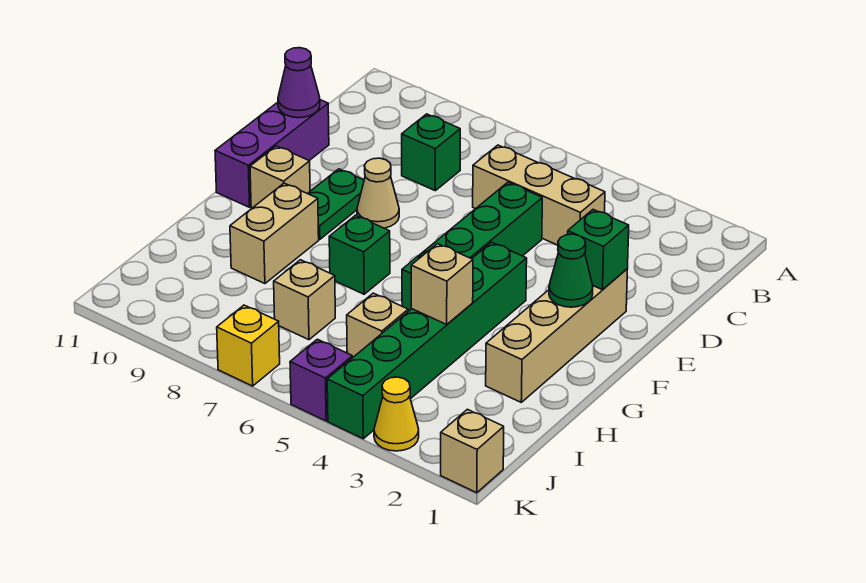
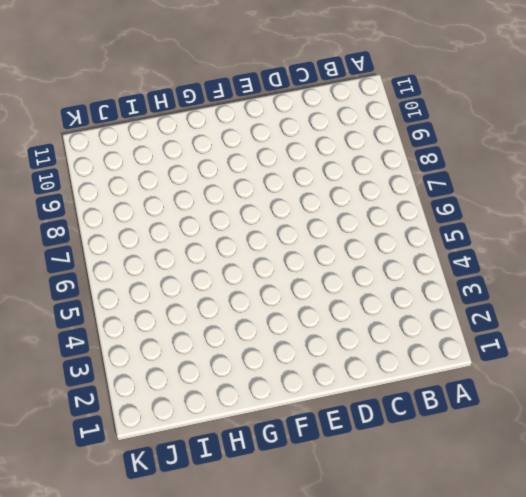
none -> tan 1x3 brick [473,145,605,245]
none -> green 1x1 brick [402,114,460,191]
none -> green 1x4 brick [402,182,542,311]

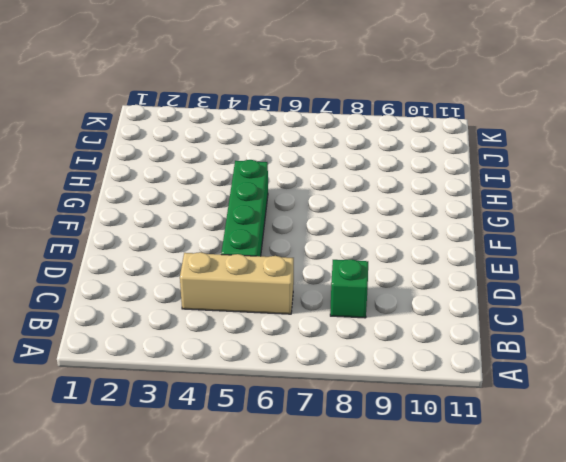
none -> purple 1x3 brick [215,100,329,207]
none -> tan 1x4 brick [486,269,627,402]
none -> tan 1x1 cone [357,158,399,228]

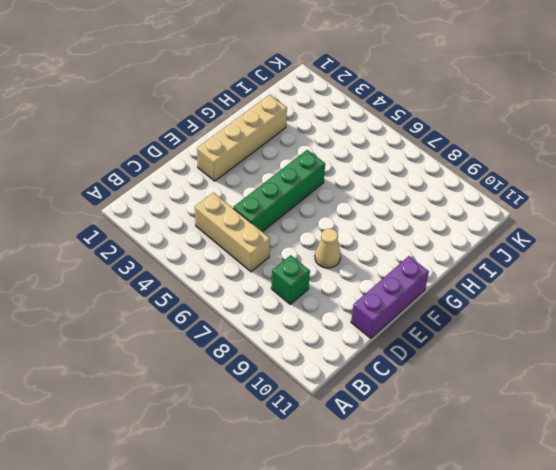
none -> green 1x2 plate [308,169,364,239]
none -> green 1x6 brick [327,242,527,439]
none -> tan 1x1 brick [250,146,310,208]

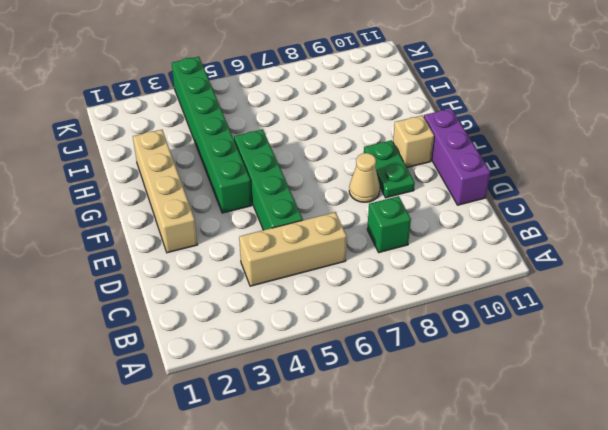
none -> green 1x1 brick [329,215,390,294]
none -> tan 1x2 brick [230,183,319,284]
none -> tan 1x1 brick [347,293,408,357]

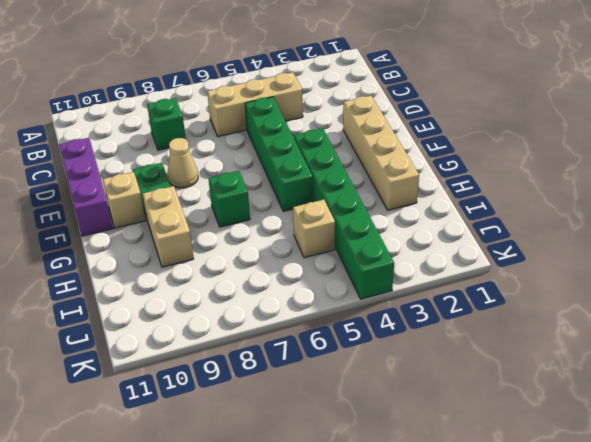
none -> tan 1x1 brick [274,260,335,340]
none -> tan 1x1 brick [441,409,504,493]
none -> yellow 1x1 cone [374,377,419,451]

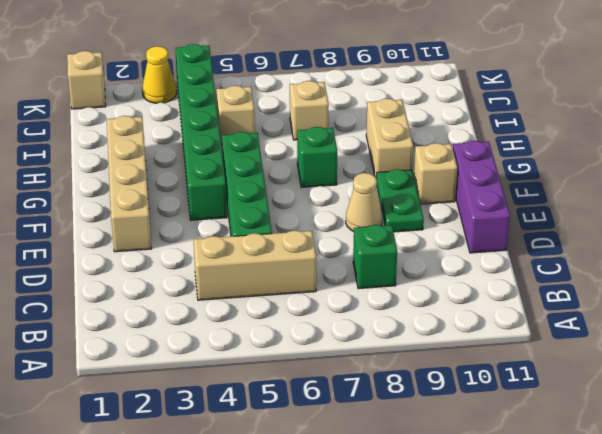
none -> purple 1x1 brick [290,339,353,421]
none -> yellow 1x1 brick [217,305,280,386]
none -> purple 1x1 cone [278,48,320,118]

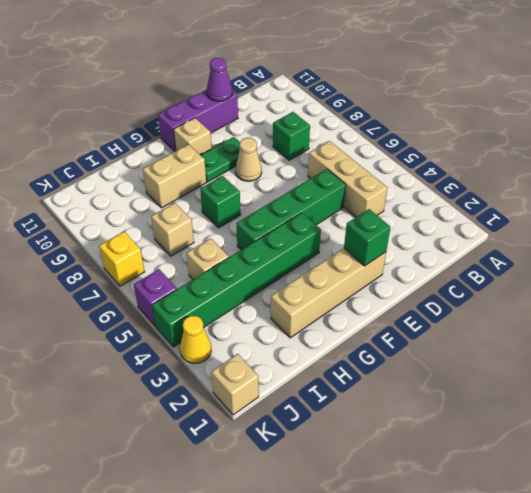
none -> green 1x1 cone [549,234,593,307]
none -> tan 1x1 brick [411,244,473,324]

